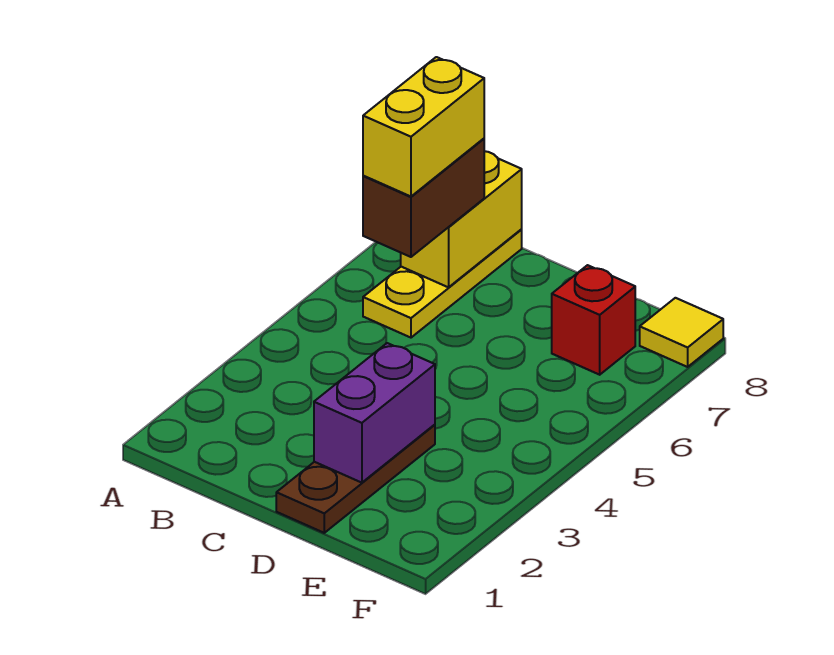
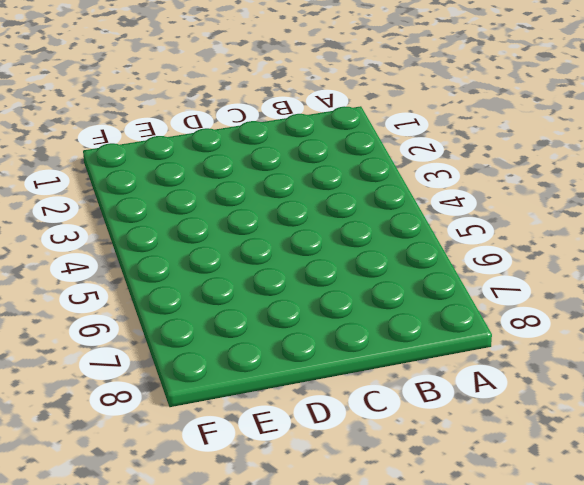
none -> yellow 1x3 plate [363,230,522,338]
none -> brown 1x3 plate [276,425,435,533]

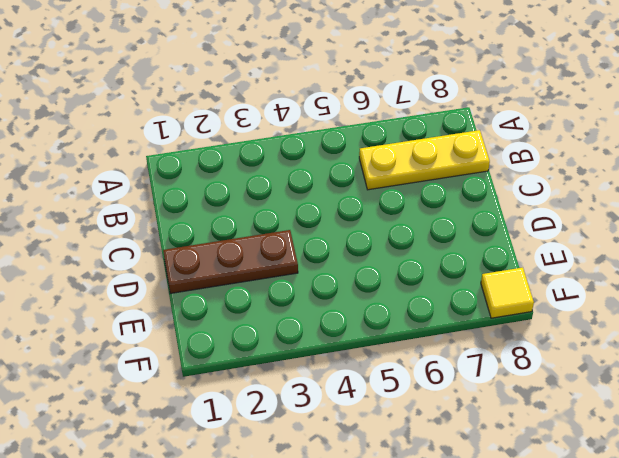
none -> red 1x1 brick [552,265,635,375]
none -> yellow 1x2 brick [401,151,522,287]

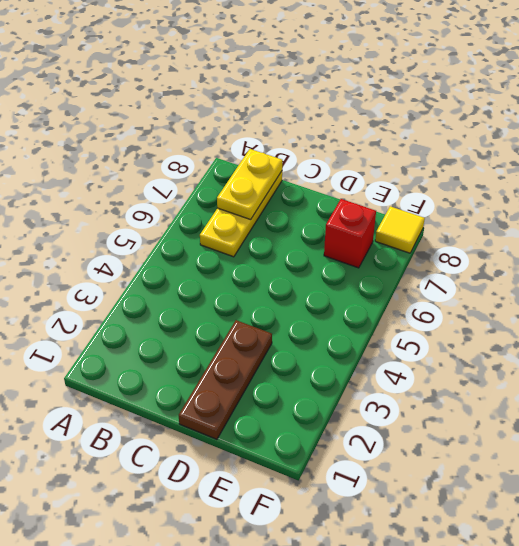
yellow 1x2 plate [217,149,282,220] -> yellow 1x2 brick [401,151,522,287]
none -> purple 1x2 brick [314,343,435,483]
none -> brown 1x2 brick [363,139,484,257]

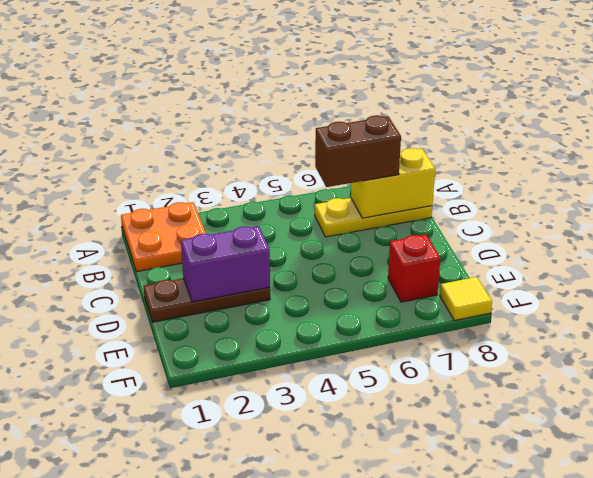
orange 2x2 plate [121,202,206,272] -> none
none -> yellow 1x2 brick [363,57,484,196]

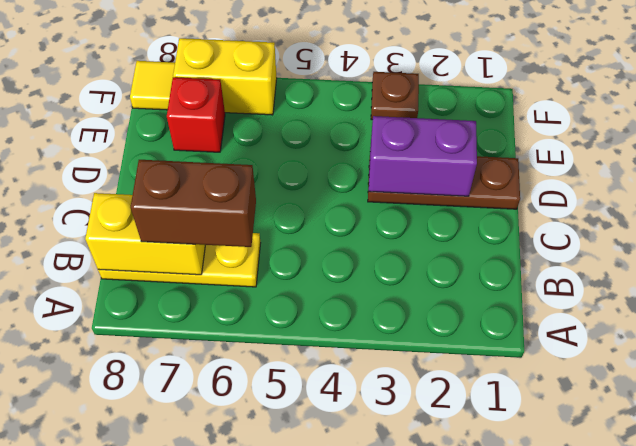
brown 1x1 plate [371,72,419,120] -> none
yellow 1x2 brick [173,38,277,115] -> yellow 1x2 brick moved to [363,57,484,196]

